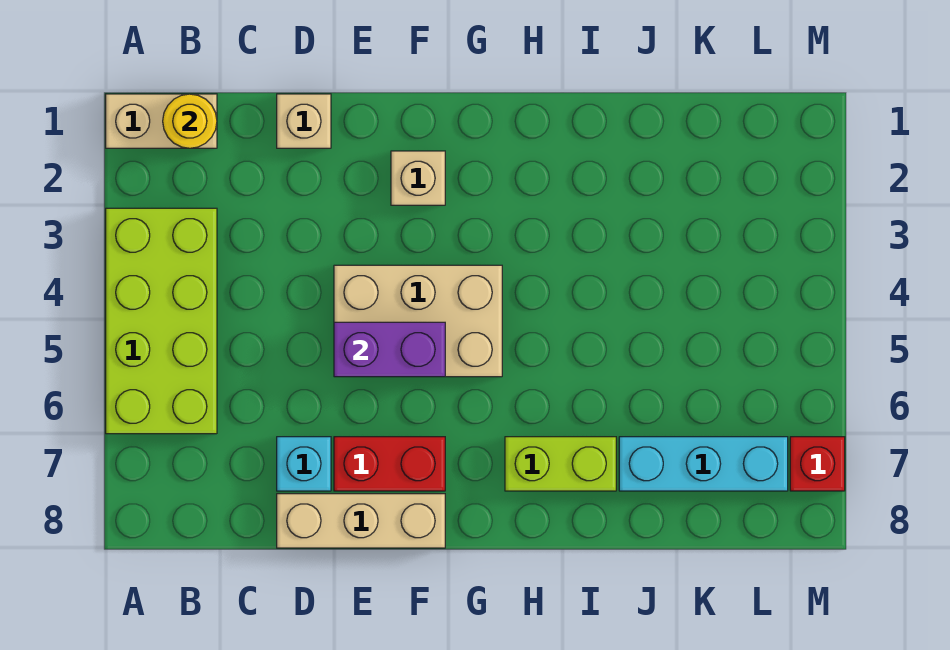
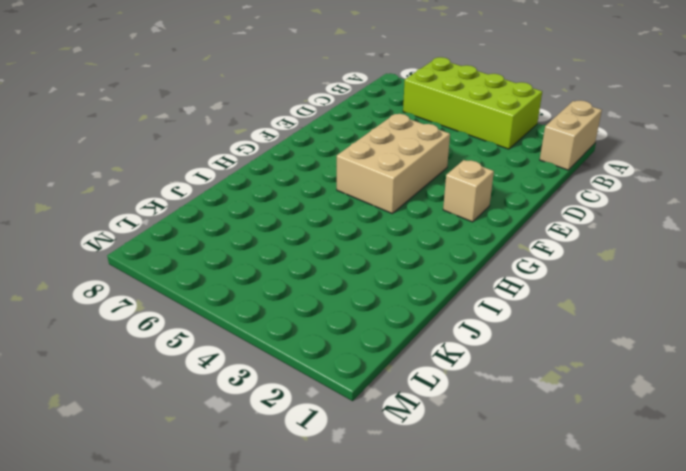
none -> tan 1x1 brick [277,94,331,148]
none -> cyan 1x1 brick [277,437,331,491]
none -> tan 1x3 brick [277,494,445,548]

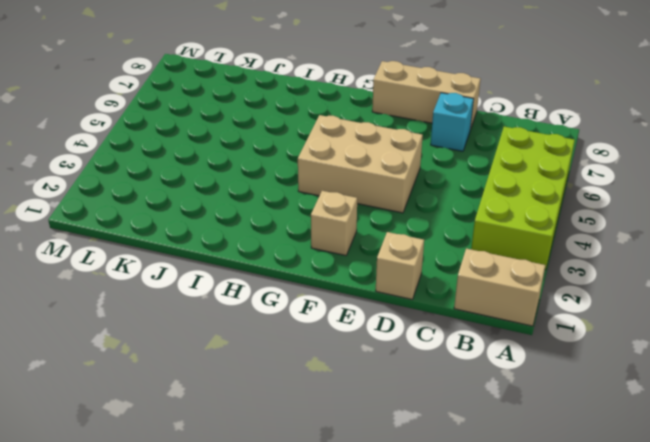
none -> red 1x2 brick [334,437,445,491]
none -> lime 1x2 brick [505,437,616,491]
none -> cyan 1x3 brick [619,437,788,491]

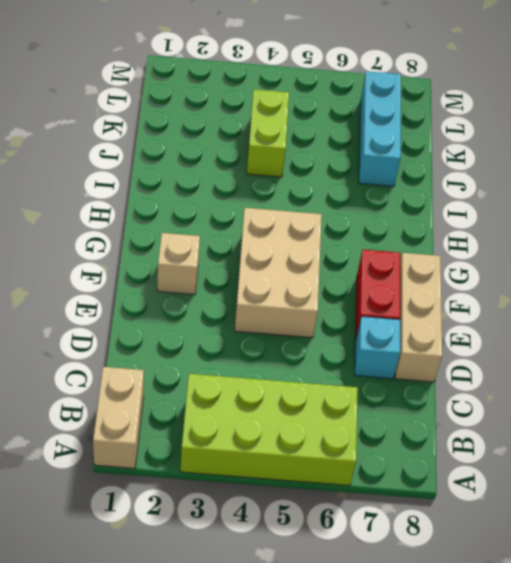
lime 1x2 brick [247,89,289,177] -> lime 1x2 brick moved to [505,437,616,491]
none -> tan 1x1 brick [277,94,331,148]
none -> red 1x1 brick [790,437,845,491]
none -> yellow 1x1 round brick [163,94,217,148]

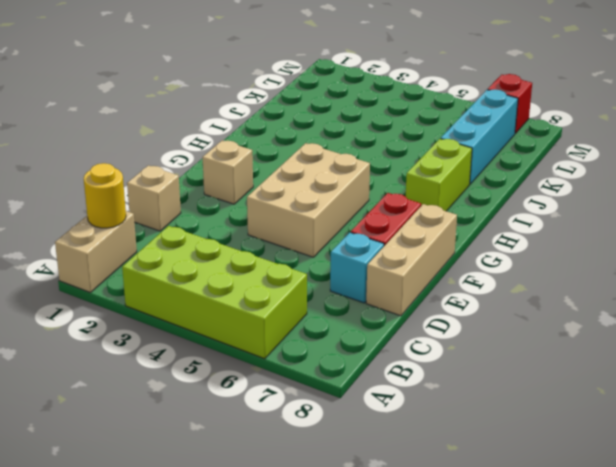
none -> purple 1x2 brick [334,322,445,377]

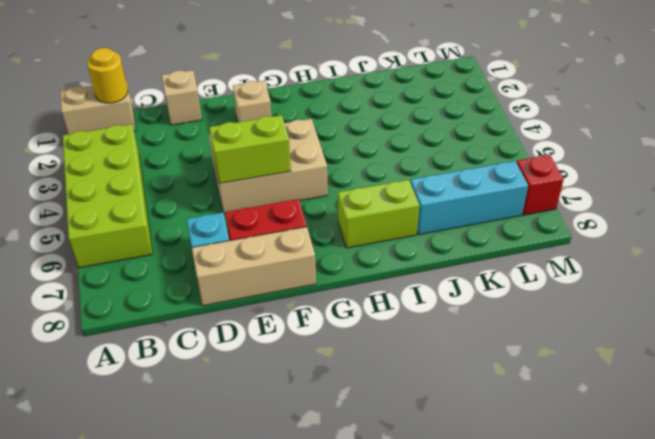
lime 1x2 brick [209,115,291,184] -> purple 1x2 brick [334,322,445,377]

